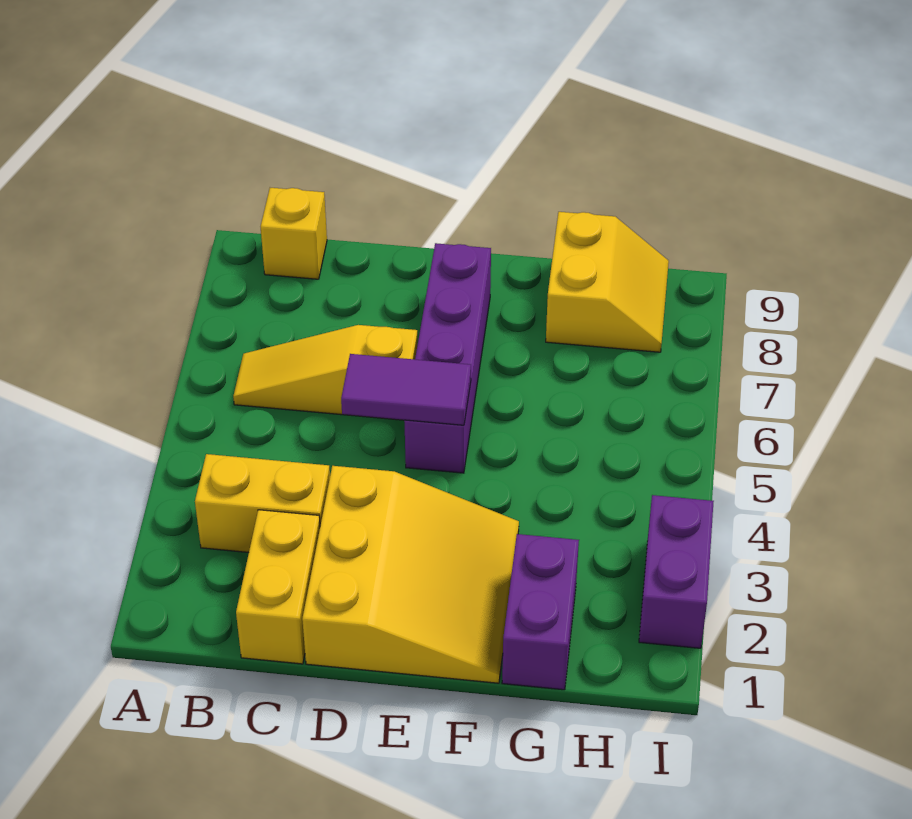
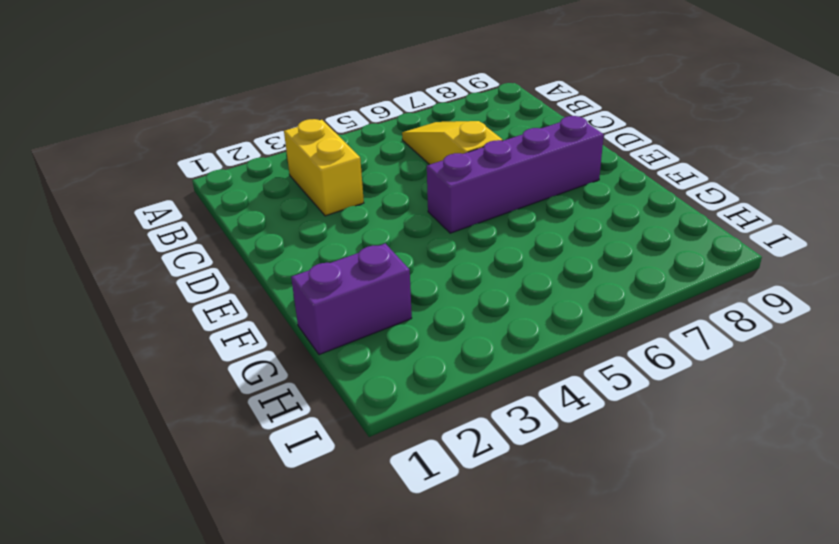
none -> yellow 1x1 brick [261,188,327,279]
none -> yellow 1x2 brick [236,510,320,664]

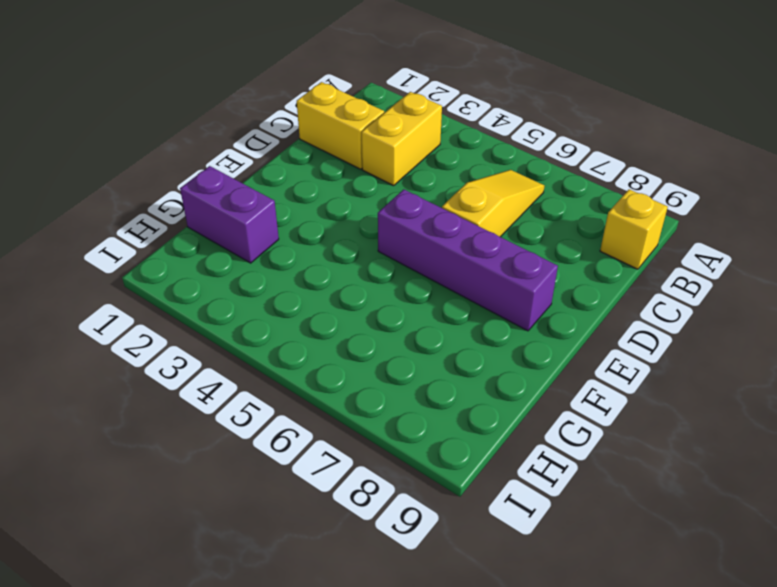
none -> yellow 3x3 slope [302,466,519,683]
none -> yellow 2x2 slope [546,212,669,352]

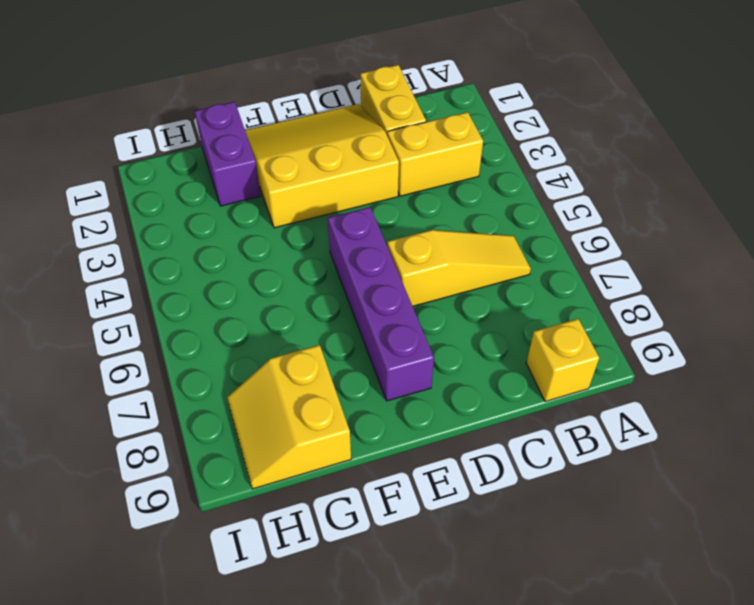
yellow 3x3 slope [245,104,399,228] -> yellow 3x3 slope turned to [302,466,519,683]
none -> purple 1x2 brick [639,495,714,648]
none -> purple 1x2 tile [341,354,471,425]

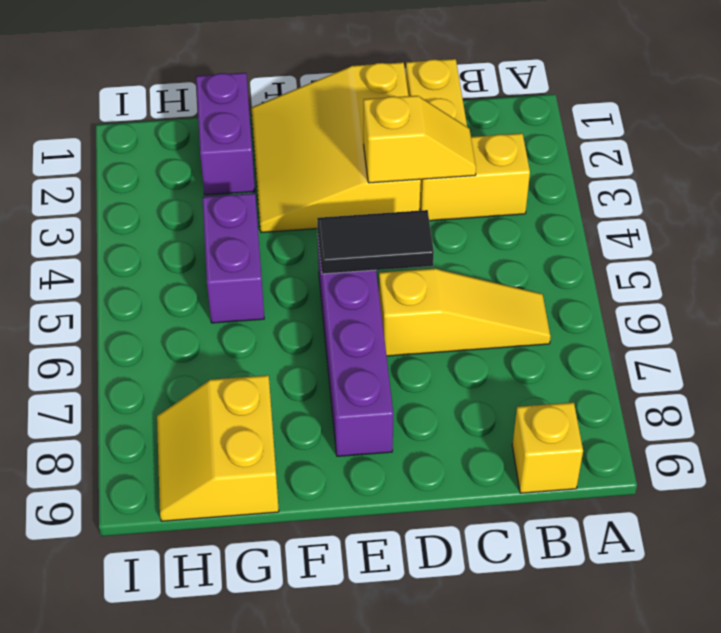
yellow 1x2 slope [364,96,476,183] -> none
black 1x2 tile [317,210,434,274] -> purple 1x2 tile [341,354,471,425]
purple 1x2 brick [202,193,264,323] -> purple 1x2 brick moved to [639,495,714,648]

